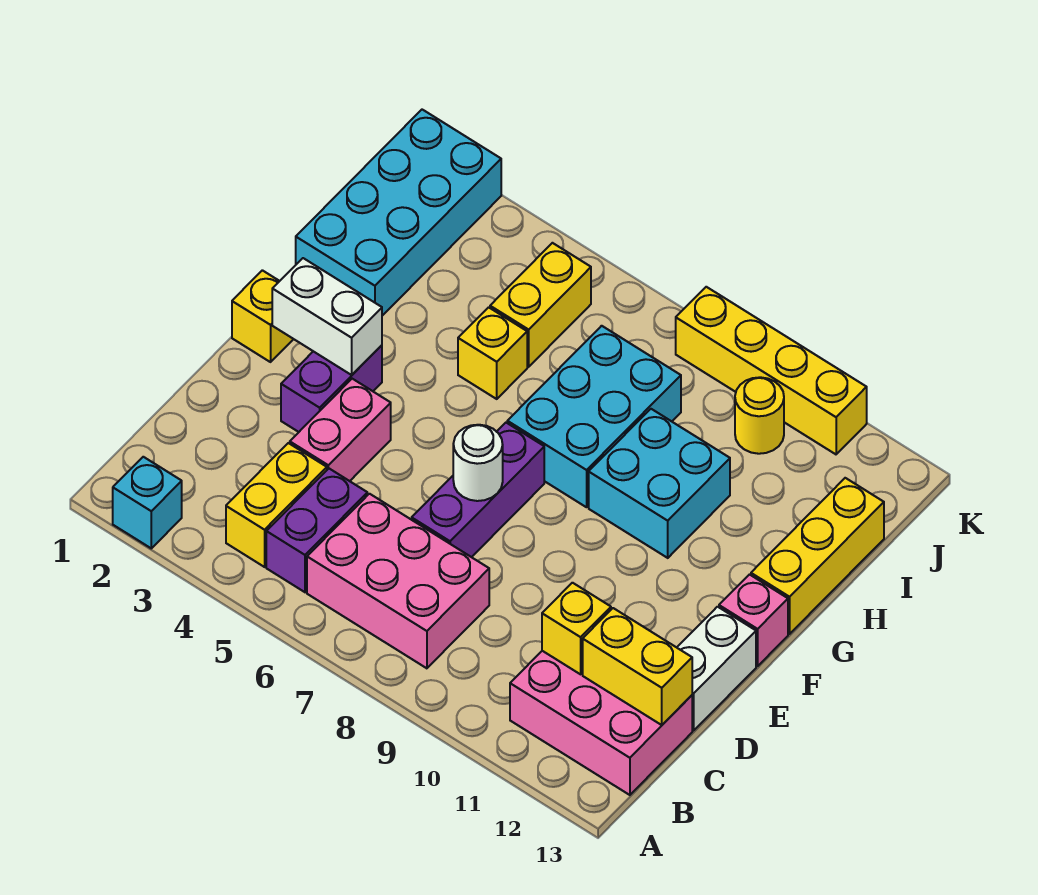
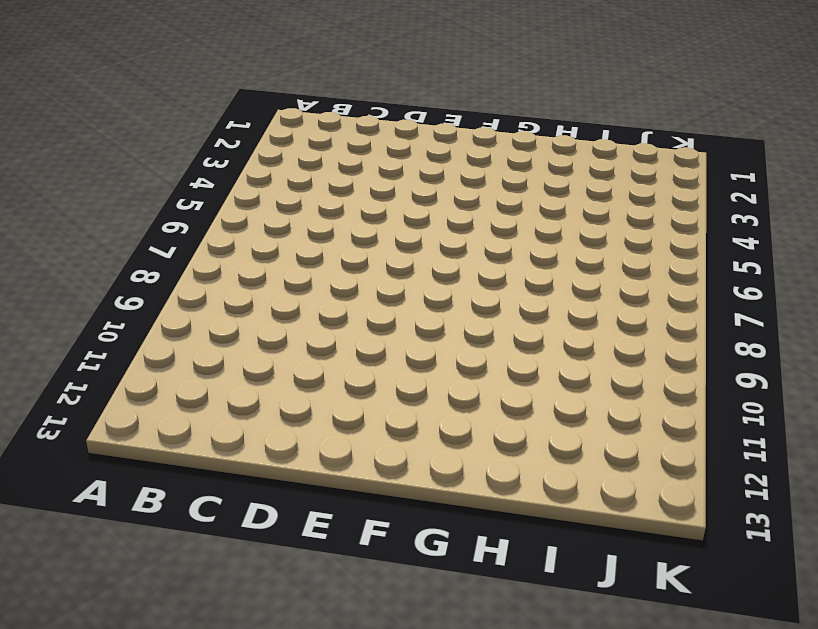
none -> cyan 1x1 brick [113,457,182,548]
none -> yellow 1x2 brick [226,443,327,567]
none -> purple 1x2 brick [266,469,367,592]

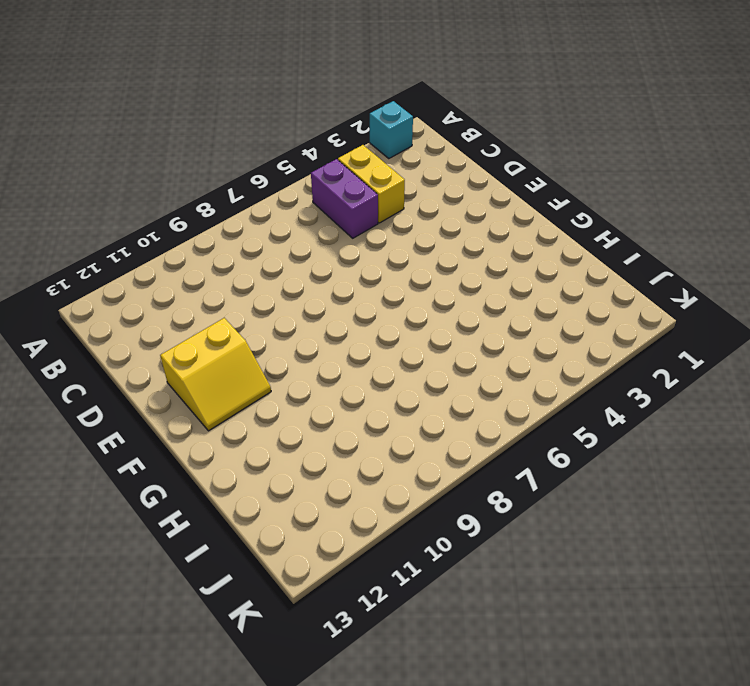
yellow 2x2 slope [160,318,271,431] -> none
none -> pink 2x3 brick [307,494,489,668]
none -> pink 2x3 brick [510,651,692,795]
none -> pink 1x2 brick [290,379,391,481]

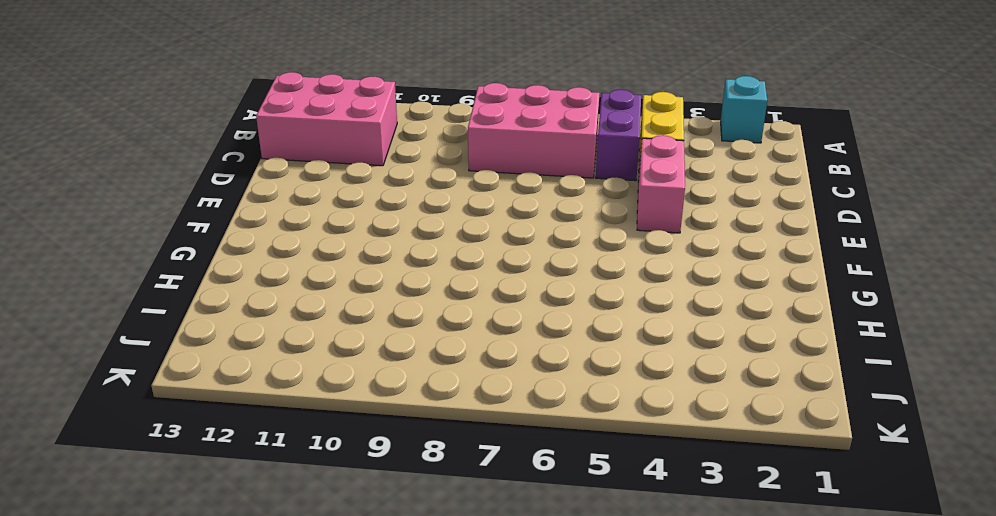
none -> purple 1x3 brick [412,423,544,557]
none -> white 1x2 brick [677,607,756,730]
none -> purple 1x2 brick [281,345,382,432]

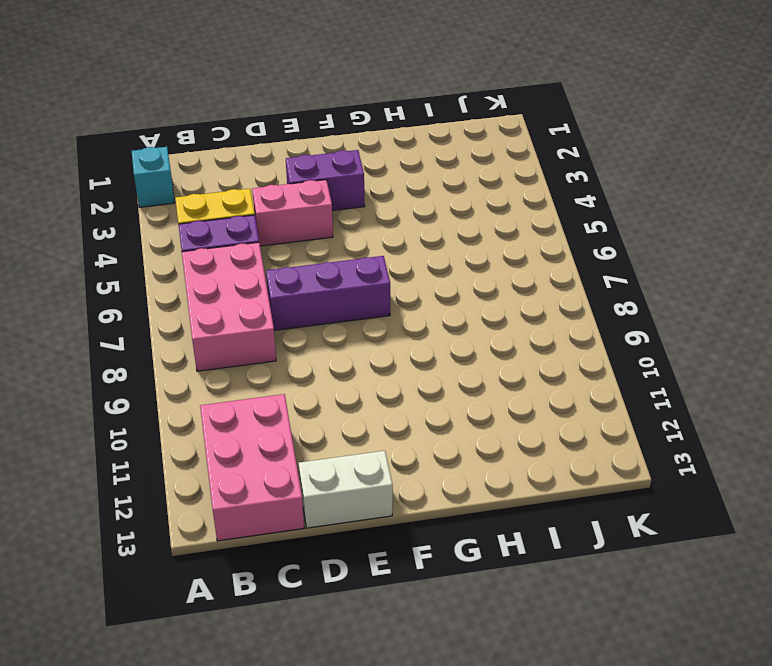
none -> yellow 1x1 brick [232,270,293,362]
none -> pink 1x1 brick [719,575,788,666]
none -> cyan 2x3 brick [507,326,681,507]

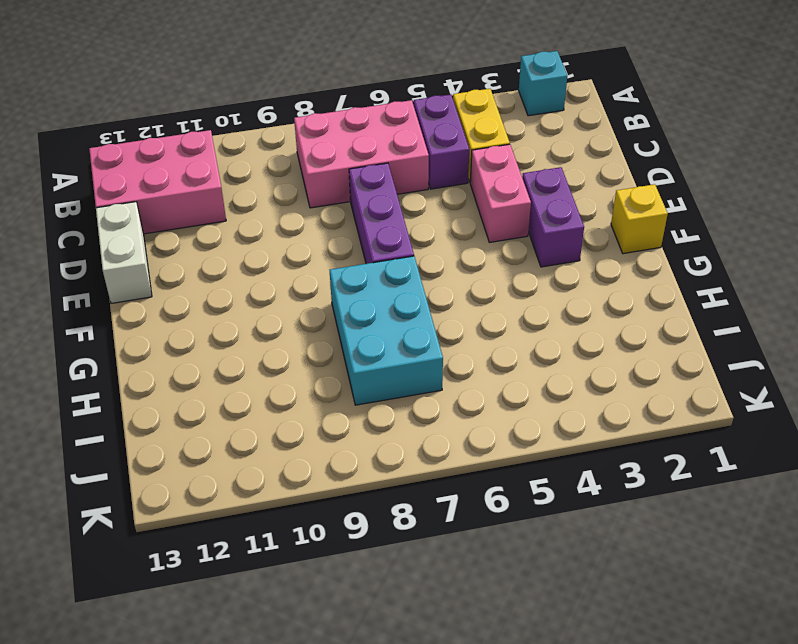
none -> pink 1x1 brick [719,575,788,666]
none -> cyan 2x2 brick [589,409,730,558]
none -> yellow 1x3 brick [751,478,884,634]

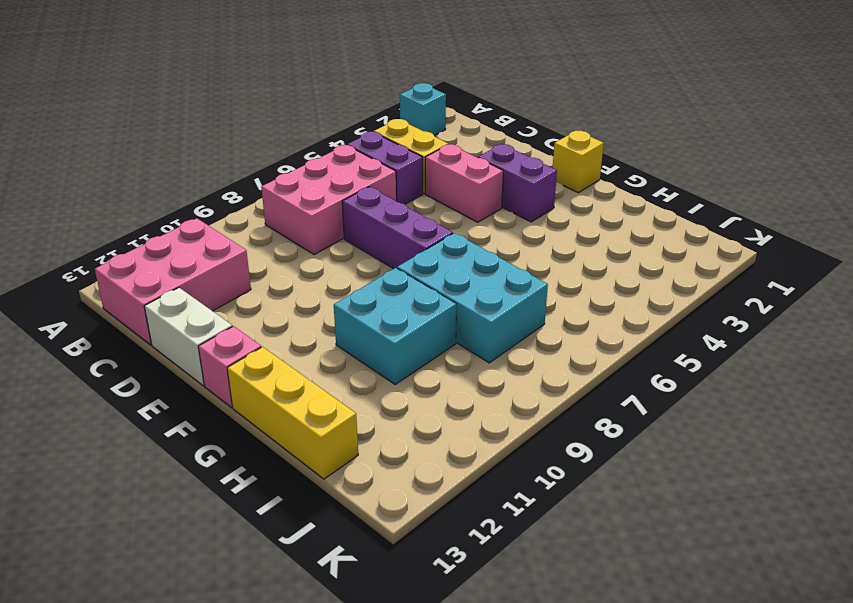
none -> cyan 2x4 brick [296,110,501,316]
none -> yellow 1x1 brick [458,307,527,399]
none -> yellow 1x2 brick [490,243,591,367]

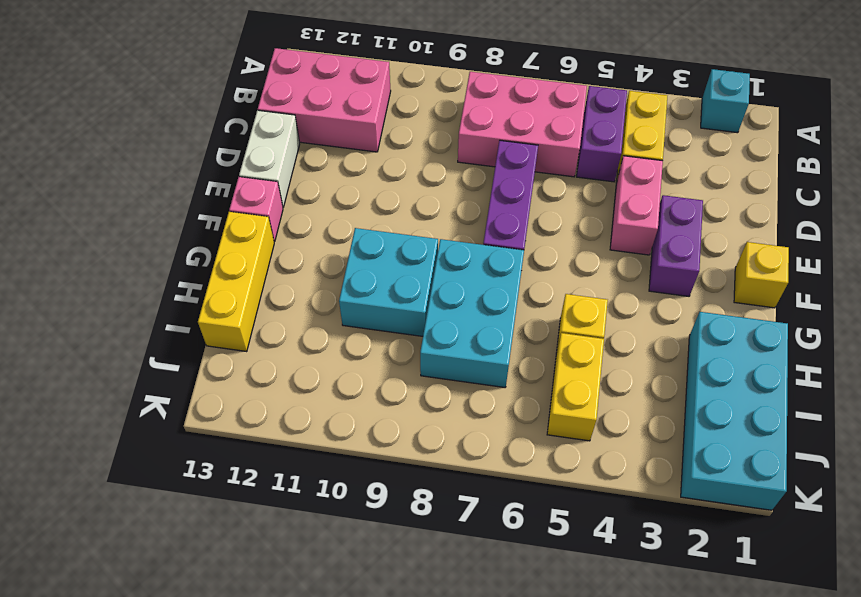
none -> yellow 1x1 round brick [735,377,784,454]
none -> yellow 1x4 brick [676,287,867,454]
none -> yellow 1x1 brick [542,583,611,674]

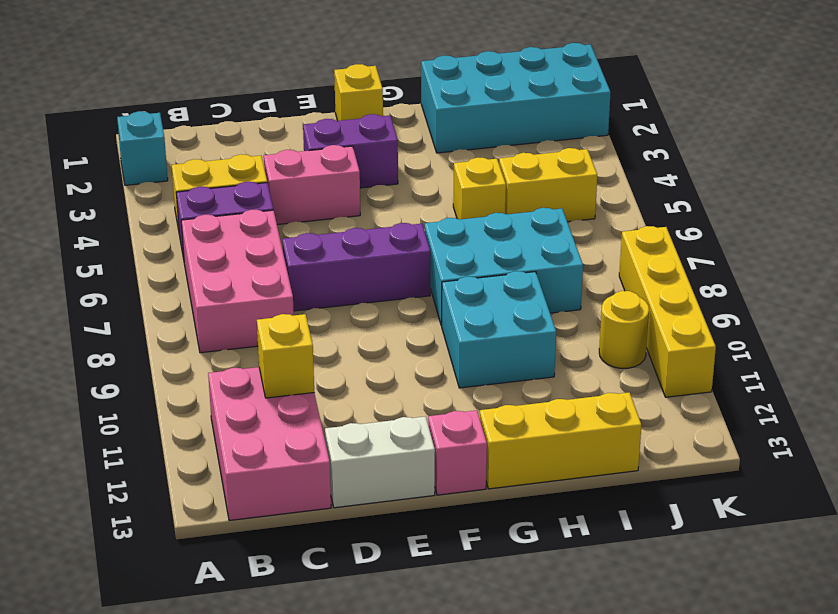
none -> yellow 1x2 brick [583,608,692,725]
none -> white 1x1 round brick [453,425,503,501]
none -> white 1x2 brick [272,258,382,375]

